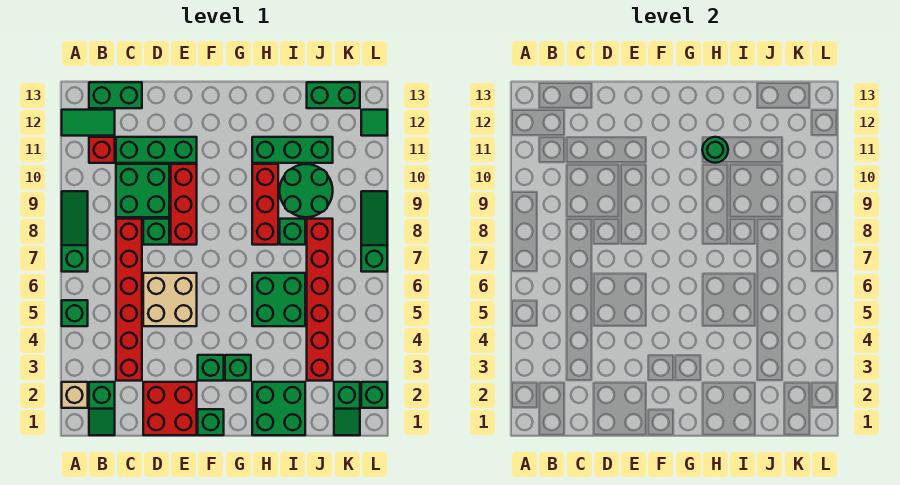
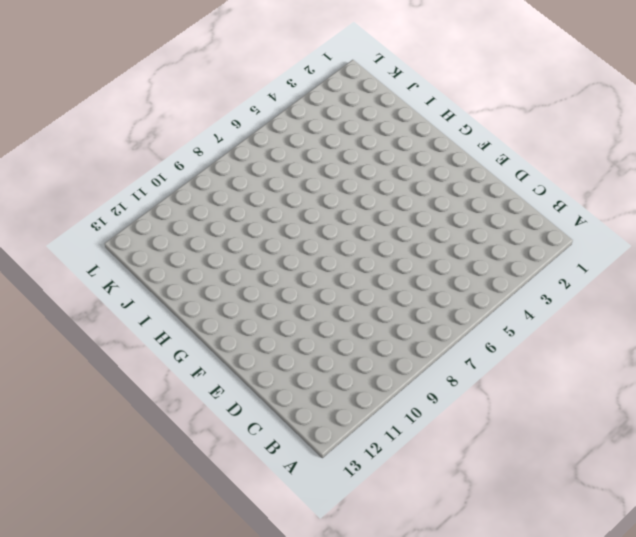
none -> tan 1x1 brick [62,382,88,408]
none -> green 1x1 brick [62,300,88,326]
none -> green 1x3 slope [62,191,88,272]
none -> green 1x2 tile [62,110,115,136]

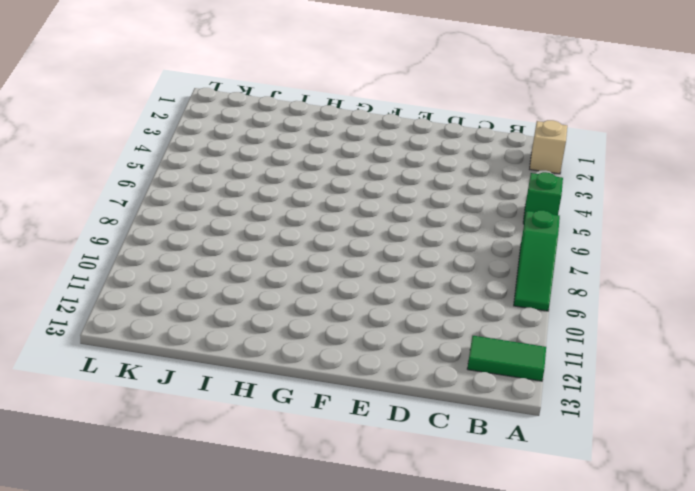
none -> green 1x2 slope [89,382,115,435]
none -> red 1x1 brick [89,137,115,163]
none -> green 1x2 brick [89,82,142,108]
none -> red 1x6 brick [116,219,142,381]

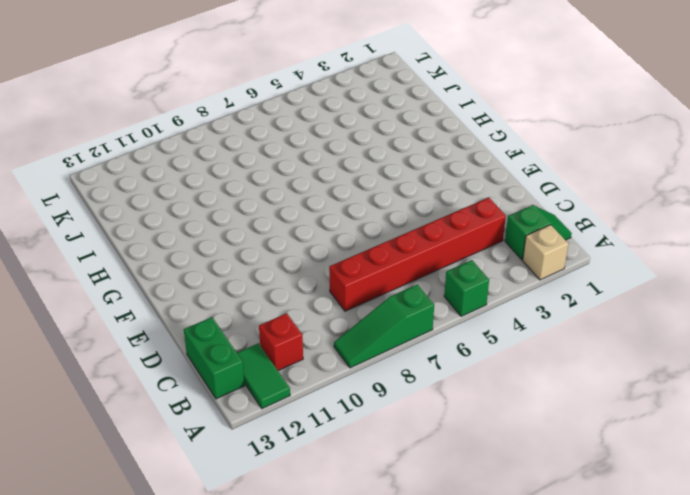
none -> green 2x2 brick [116,164,169,217]
none -> green 1x3 brick [116,137,197,163]
none -> red 2x2 brick [143,382,197,435]
none -> tan 2x2 brick [143,273,197,326]

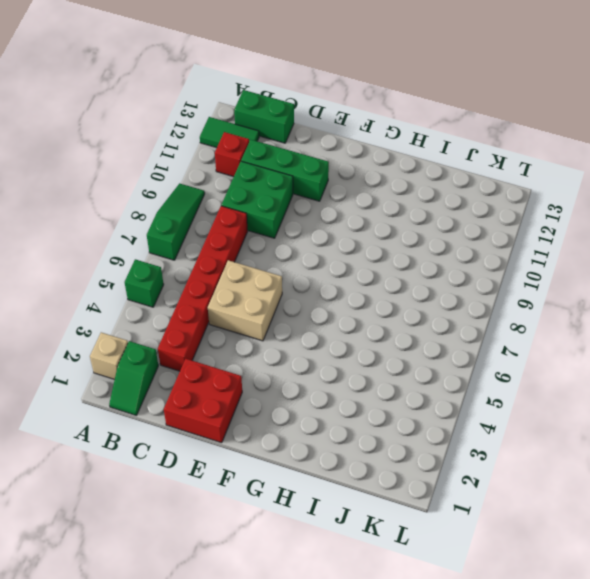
none -> green 1x1 brick [143,219,169,245]
none -> red 1x3 brick [171,164,197,245]
none -> green 1x1 brick [198,409,224,435]
none -> green 1x1 brick [198,355,224,381]

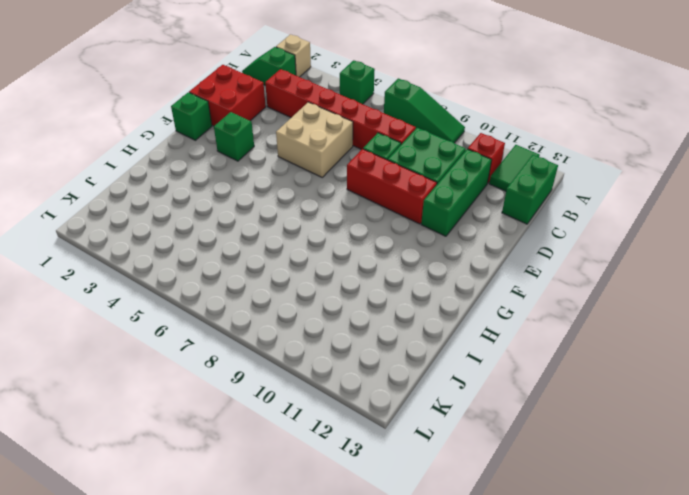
none -> green 1x1 brick [225,355,251,381]
none -> green 2x2 brick [252,382,305,435]
none -> green 2x2 brick [252,273,305,326]
none -> red 1x3 brick [252,164,278,245]

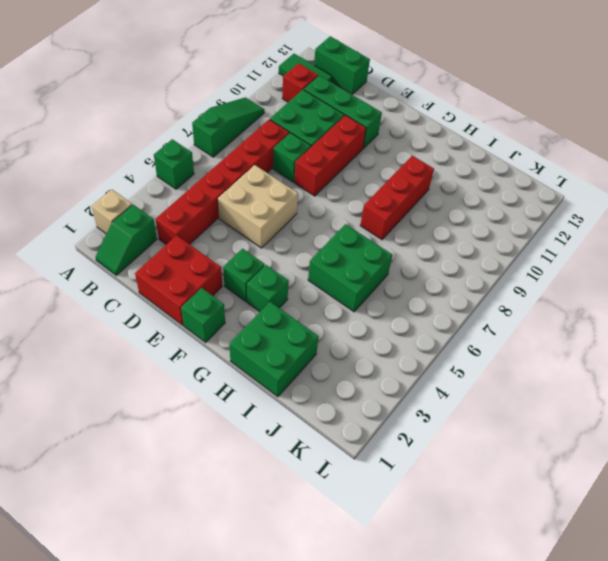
none -> green 1x3 brick [252,137,333,163]
none -> green 1x1 brick [280,219,305,245]
none -> green 2x2 round brick [280,164,333,217]
none -> red 1x6 brick [307,219,333,381]

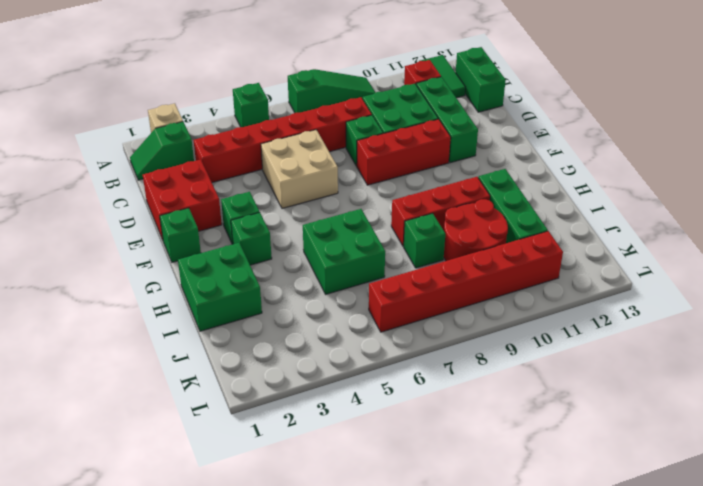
red 2x2 round brick [444,199,508,261] -> green 2x2 round brick [280,164,333,217]
red 1x6 brick [369,231,563,332] -> red 1x6 brick moved to [307,219,333,381]
none -> green 1x2 brick [307,82,360,108]
none -> green 1x2 slope [334,382,360,435]
none -> green 1x1 brick [361,382,387,408]
none -> green 1x3 slope [361,191,387,272]

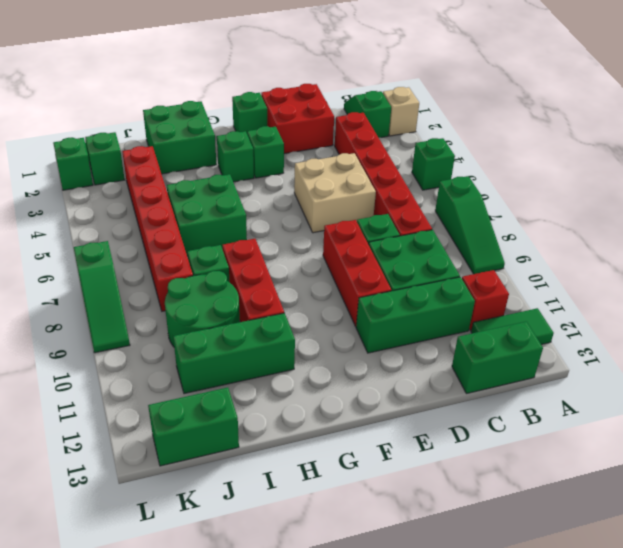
none -> green 1x1 tile [361,110,387,136]
none -> green 1x1 round brick [702,137,728,163]

